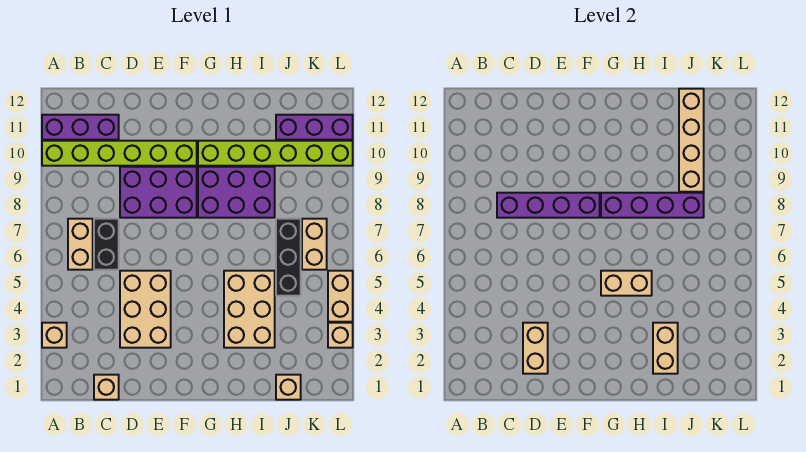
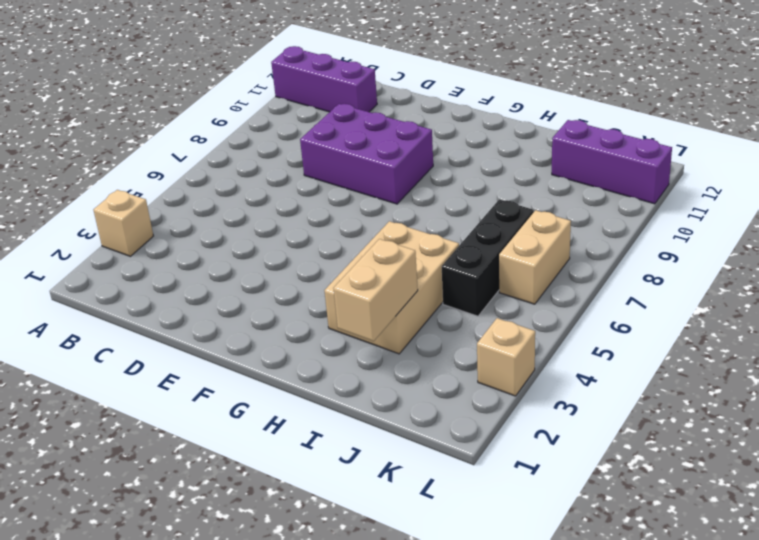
none -> lime 1x6 brick [42,141,197,166]
none -> tan 1x2 brick [68,219,93,270]
none -> tan 1x1 brick [94,375,119,400]

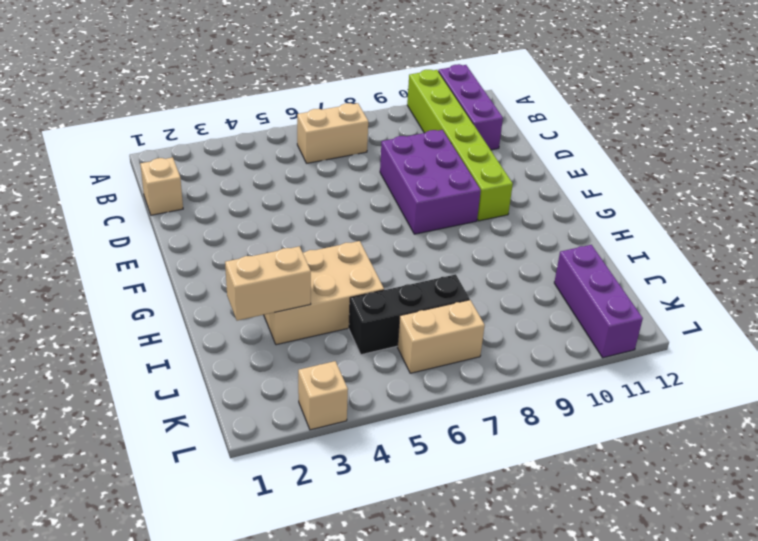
none -> tan 1x1 brick [42,323,67,348]
none -> black 1x2 brick [94,219,119,270]
none -> tan 2x3 brick [120,271,171,348]

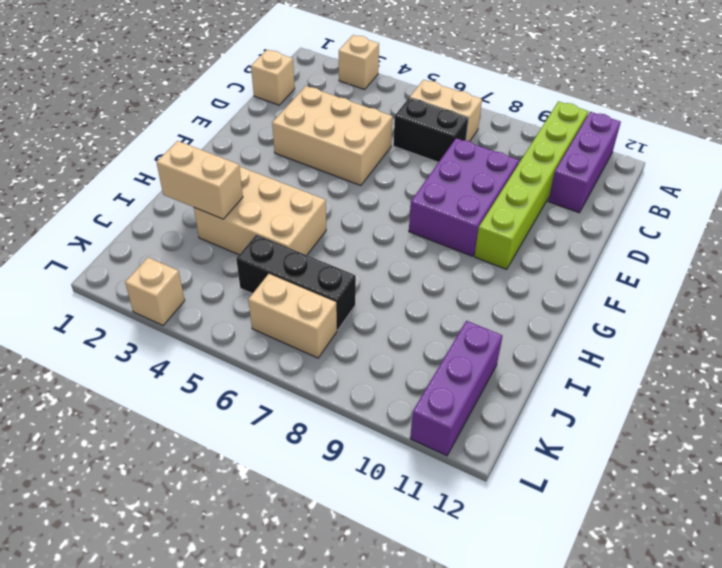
none -> purple 2x3 brick [198,167,275,218]
none -> lime 1x6 brick [198,141,353,166]
none -> tan 1x1 brick [276,375,301,400]

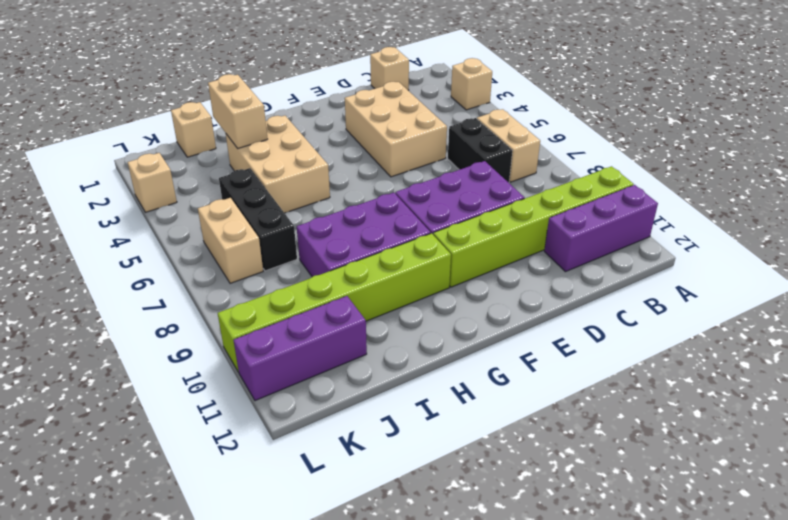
none -> tan 1x2 brick [328,271,353,322]
none -> purple 1x4 brick [497,193,600,218]
none -> tan 1x2 brick [523,323,548,374]

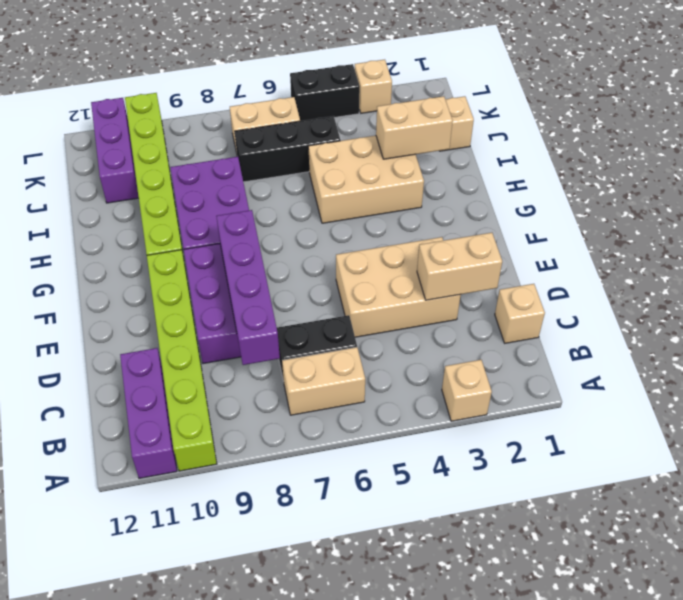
black 1x2 brick [290,64,360,121] -> tan 1x2 brick [328,271,353,322]
none -> tan 1x2 brick [601,271,652,296]
none -> purple 1x4 brick [601,193,704,218]
none -> tan 1x4 brick [679,89,704,192]

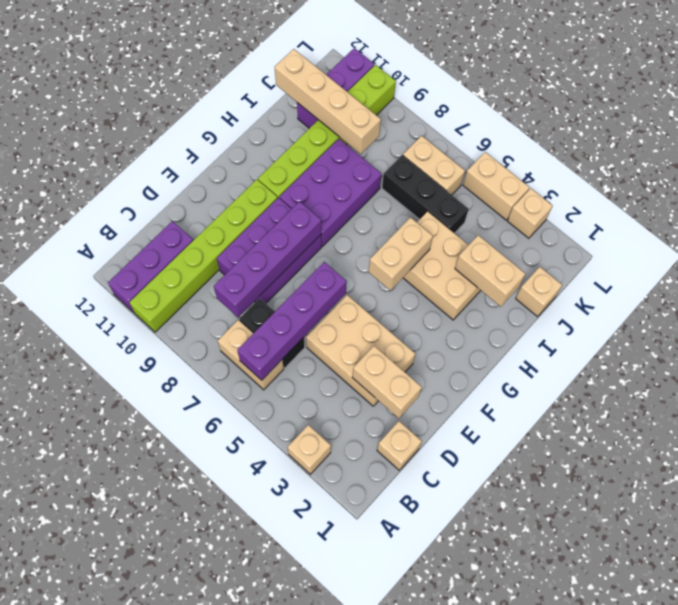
purple 1x4 brick [237,262,347,380] -> purple 1x4 brick moved to [601,193,704,218]

